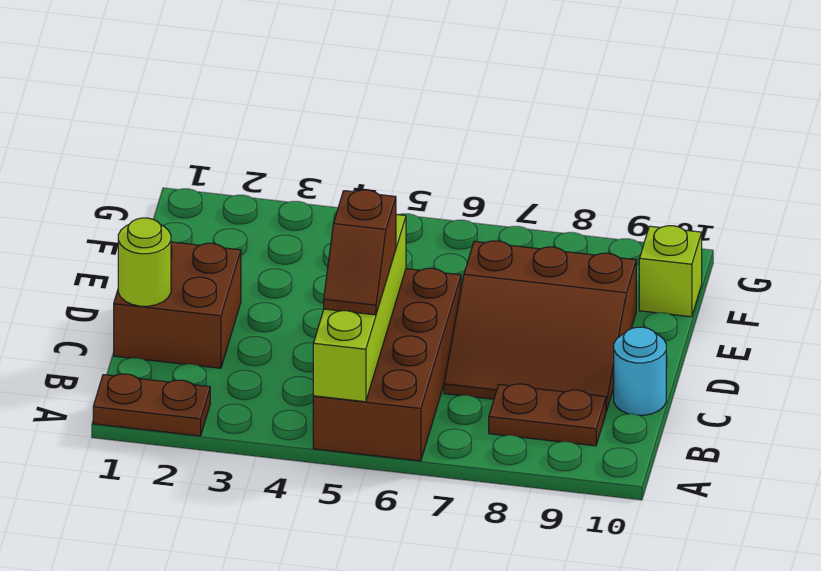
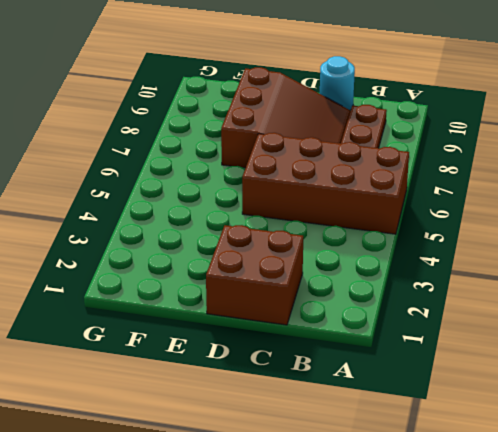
none -> brown 1x2 plate [93,374,210,436]
none -> lime 1x1 brick [639,226,702,317]

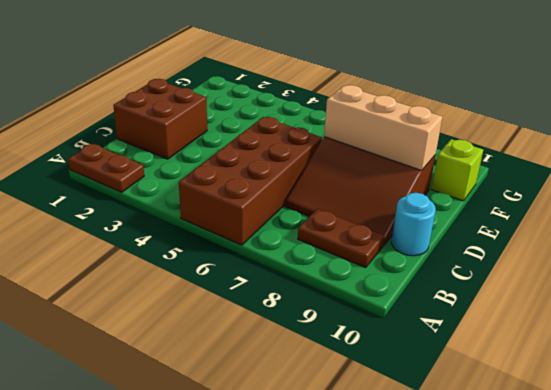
tan 1x3 brick [324,85,442,170] -> none
none -> lime 1x4 brick [313,214,406,402]
none -> lime 1x1 round brick [118,218,171,306]

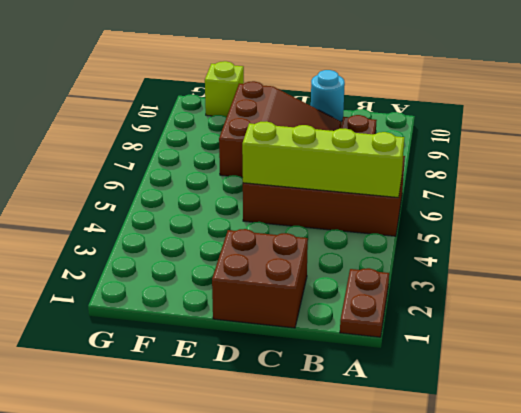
none -> lime 1x1 round brick [118,218,171,306]
none -> brown 1x2 slope [324,190,396,315]

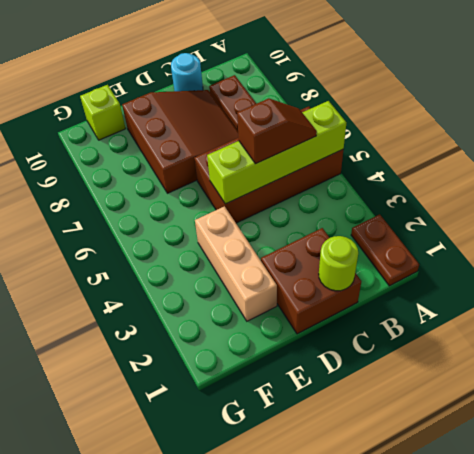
tan 1x3 brick [195,206,277,321] -> none

